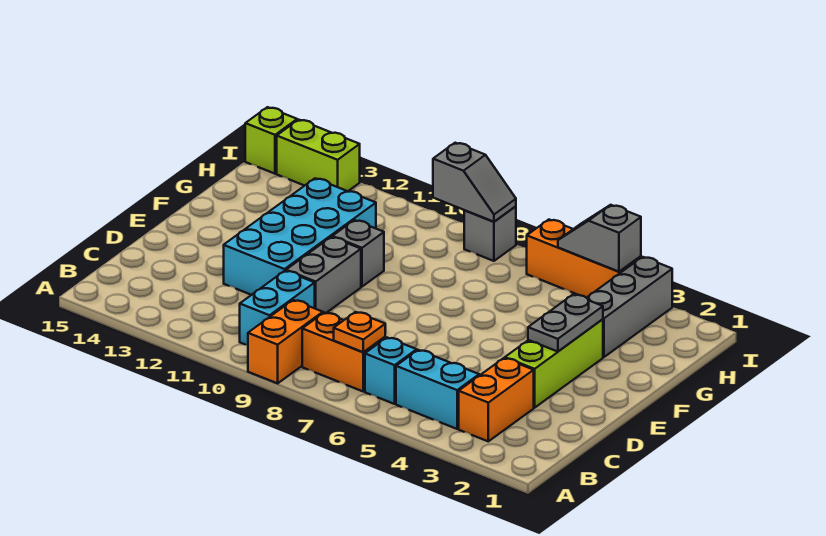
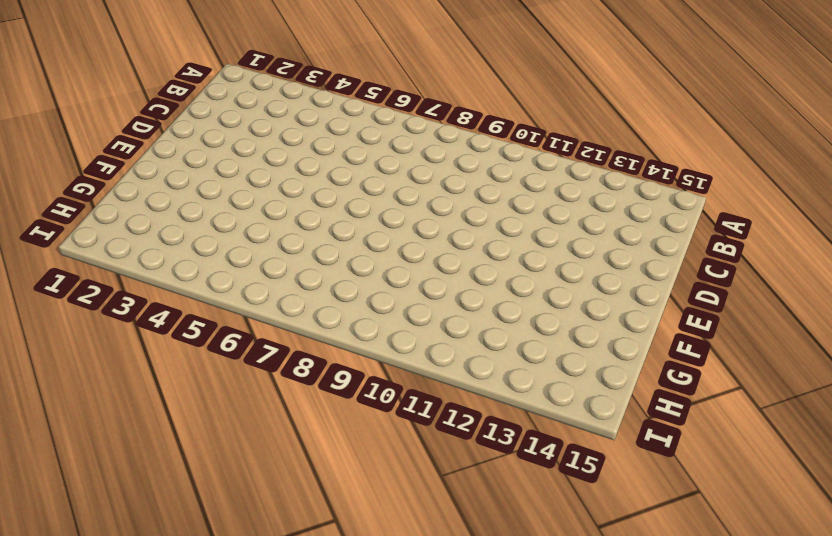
none -> orange 1x2 brick [248,300,323,383]
none -> orange 1x2 brick [459,358,534,441]
none -> cyan 1x2 brick [396,350,479,429]

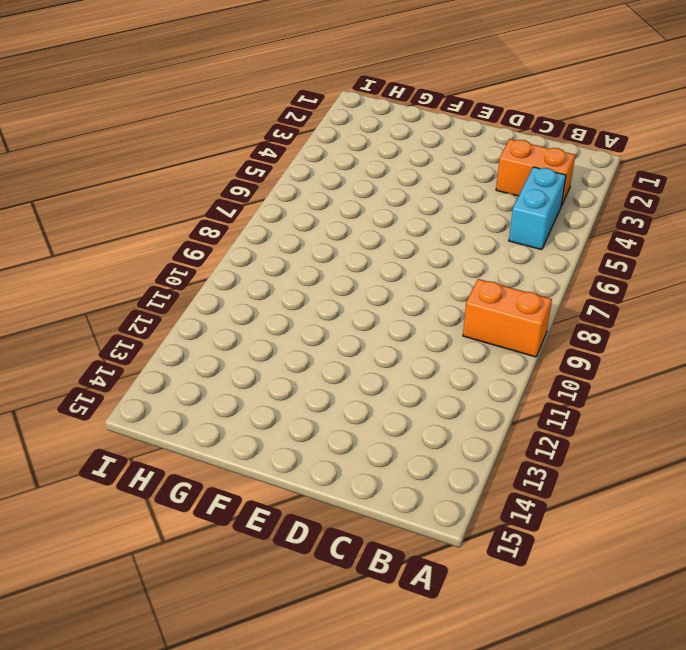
none -> cyan 1x1 brick [365,338,417,404]
none -> orange 1x2 brick [302,313,385,391]
none -> cyan 1x2 brick [240,271,315,345]

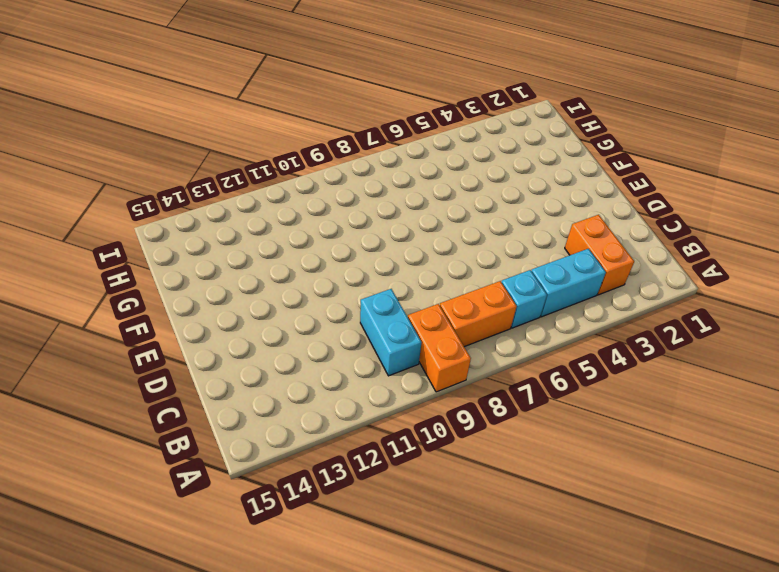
none -> lime 1x3 brick [505,319,603,408]
none -> grey 1x2 brick [286,237,361,313]
none -> cyan 2x4 brick [224,178,376,295]

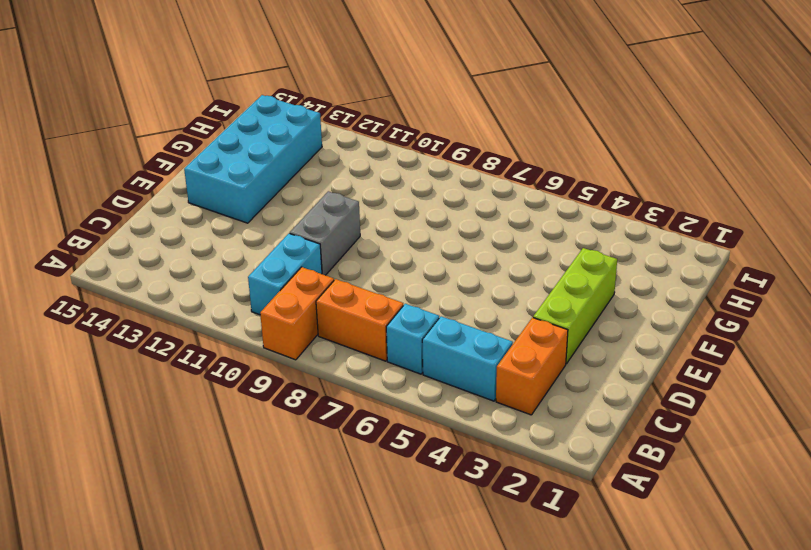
cyan 2x4 brick [184,95,322,223] -> cyan 2x4 brick moved to [224,178,376,295]
none -> grey 1x1 brick [332,220,384,287]
none -> grey 1x3 brick [587,257,672,357]
none -> orange 1x3 brick [527,220,641,298]

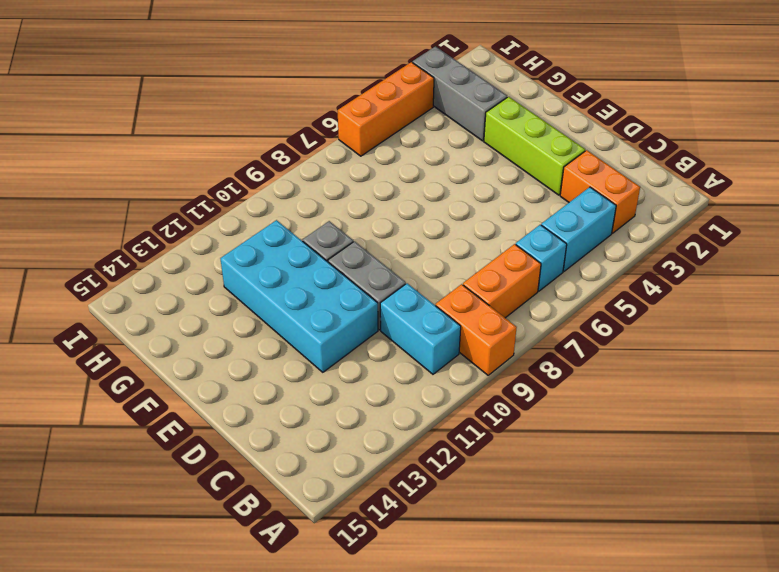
none -> grey 1x1 brick [464,206,516,261]
none -> lime 1x2 brick [277,120,360,191]
none -> lime 1x1 brick [245,107,297,174]

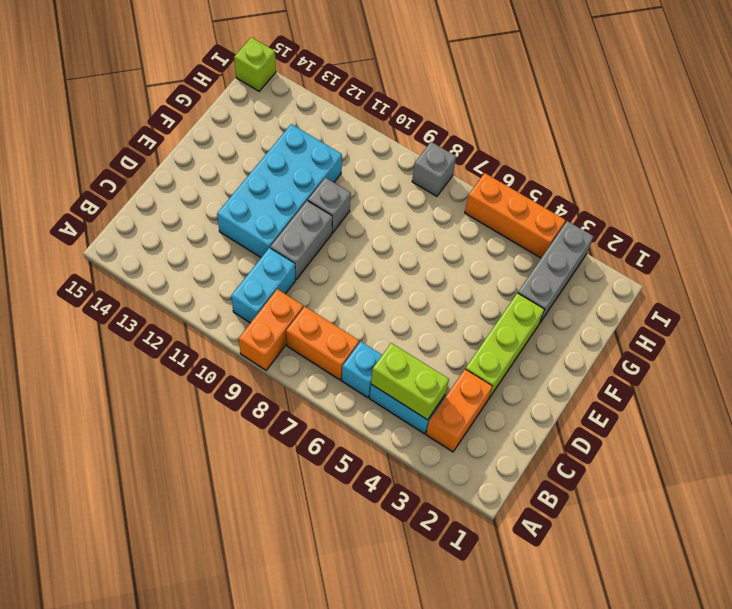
lime 1x2 brick [371,343,449,420] -> lime 1x2 brick moved to [277,120,360,191]
none -> orange 1x1 plate [334,312,385,352]
none -> grey 1x2 plate [528,294,603,352]
none -> grey 1x2 slope [558,205,641,272]

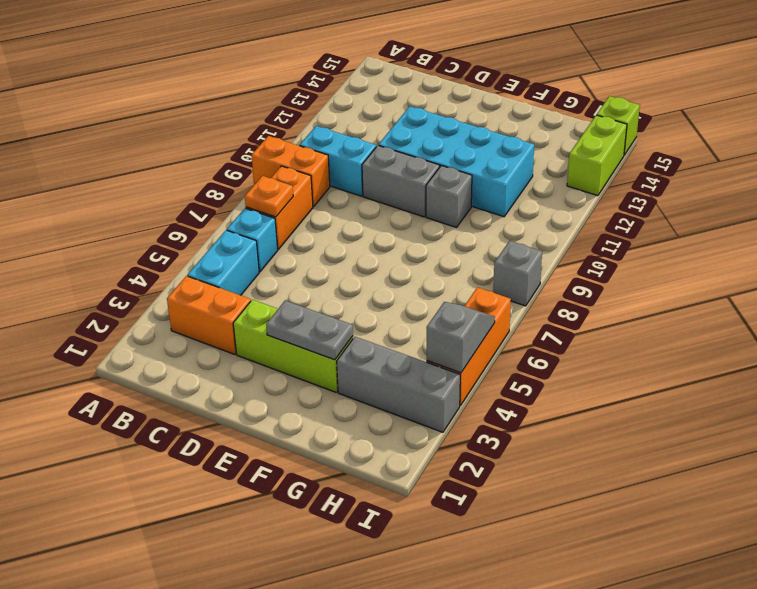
none -> grey 1x2 slope [433,143,516,222]

